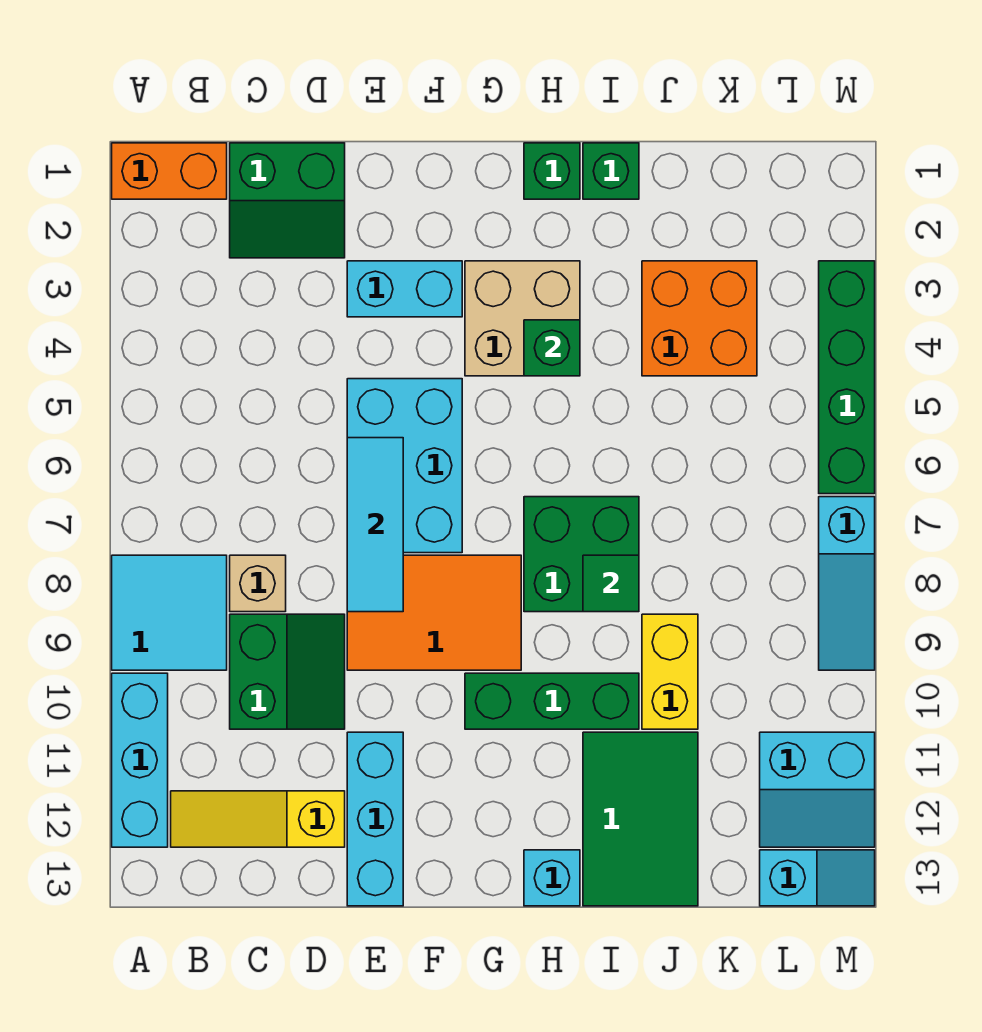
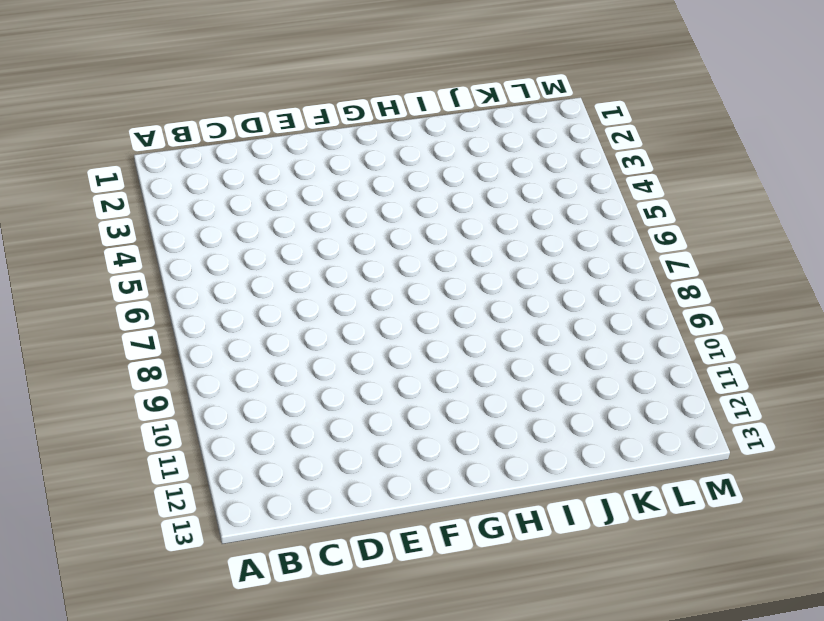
none -> orange 1x2 brick [112,143,227,199]
none -> cyan 2x2 tile [112,555,227,670]
none -> cyan 1x3 brick [112,673,168,847]

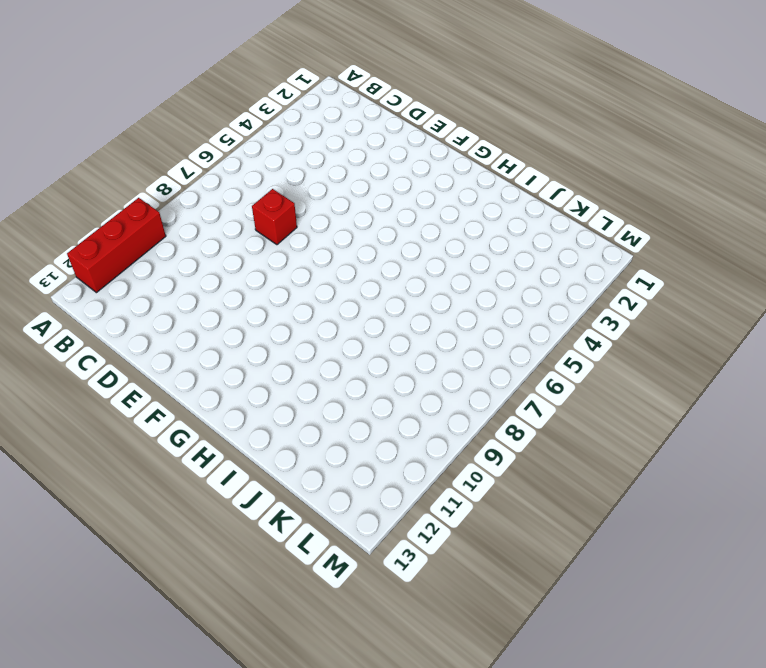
red 1x3 brick [67,198,166,293] -> cyan 1x3 brick [112,673,168,847]
red 1x1 brick [252,189,297,245] -> none
none -> orange 1x2 brick [112,143,227,199]
none -> cyan 2x2 tile [112,555,227,670]
none -> yellow 1x3 slope [171,791,345,847]

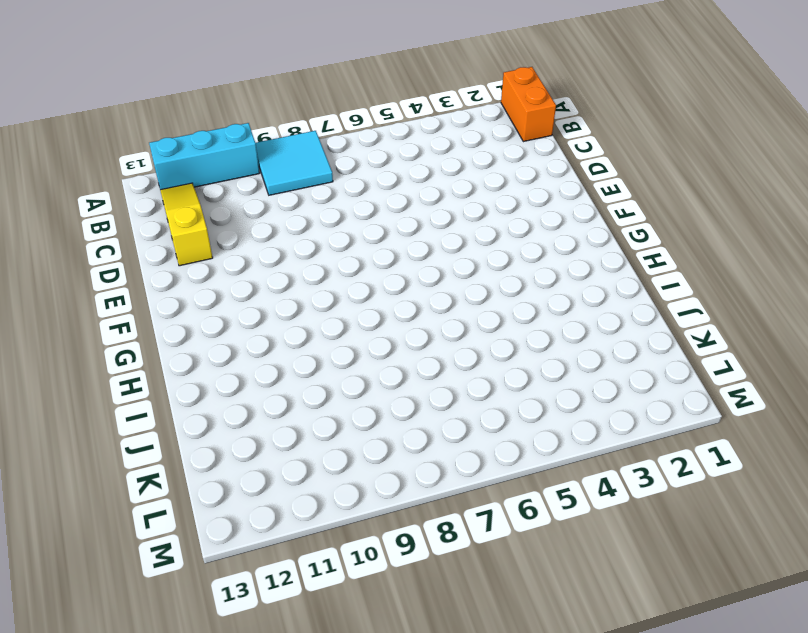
none -> green 2x2 slope [230,143,345,258]
none -> tan 1x1 brick [230,555,286,612]
none -> green 2x2 slope [230,614,345,729]

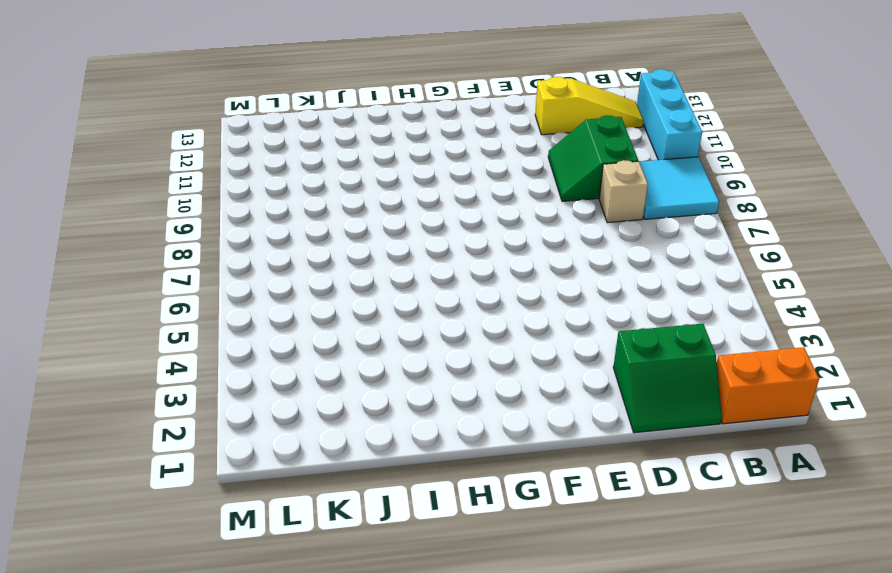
green 2x2 slope [613,324,722,433] -> green 2x2 slope turned to [230,143,345,258]
none -> cyan 1x2 brick [347,261,462,317]
none -> cyan 2x3 brick [347,379,462,553]
none -> orange 2x3 tile [347,555,521,670]

